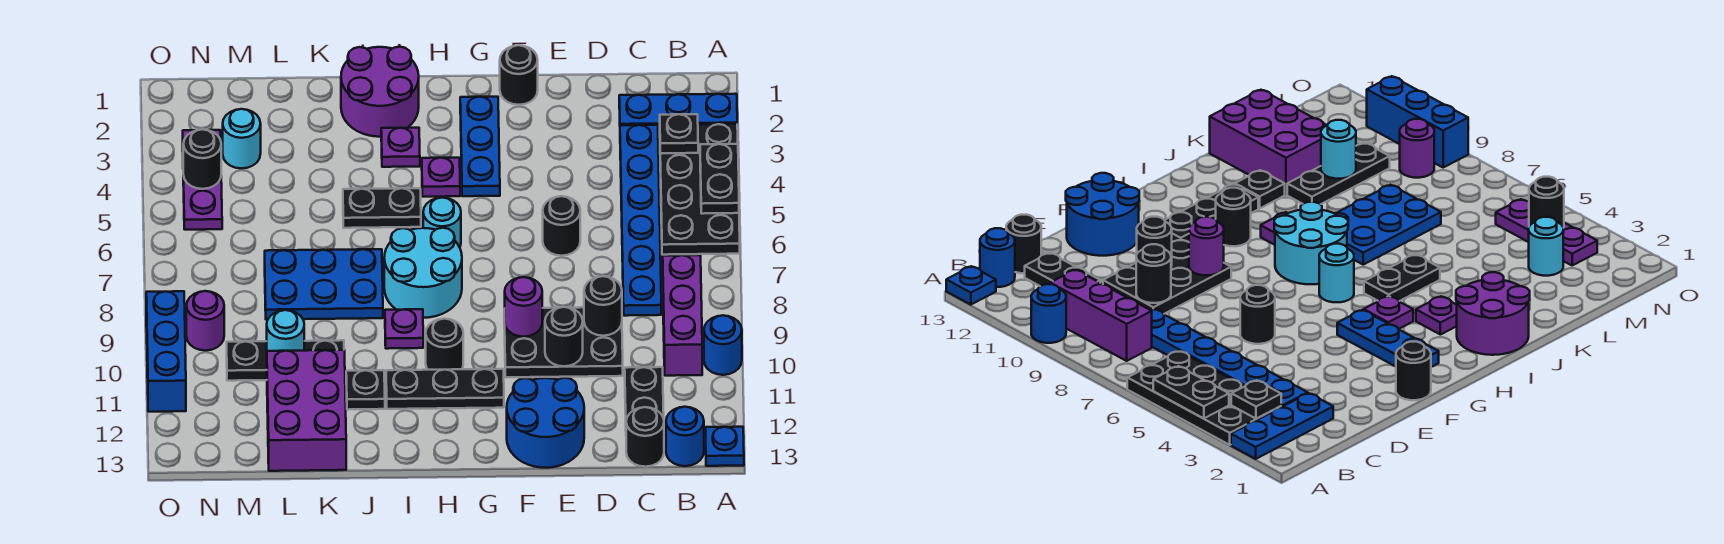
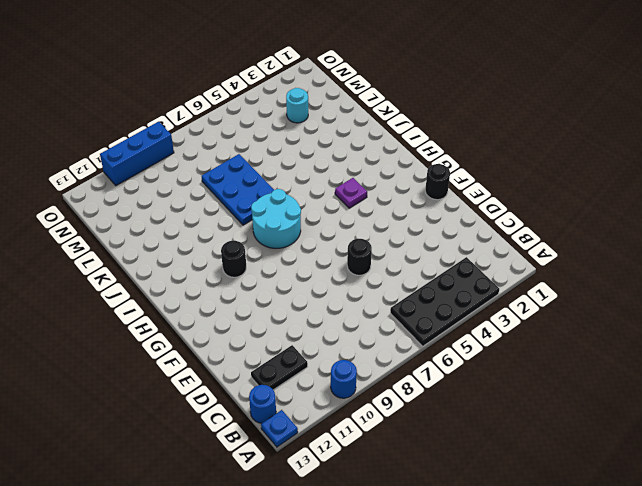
none -> blue 1x3 plate [619,94,737,134]
none -> purple 1x3 brick [663,255,702,376]
none -> blue 1x6 plate [620,125,661,316]
none -> black 1x1 round brick [626,407,664,467]

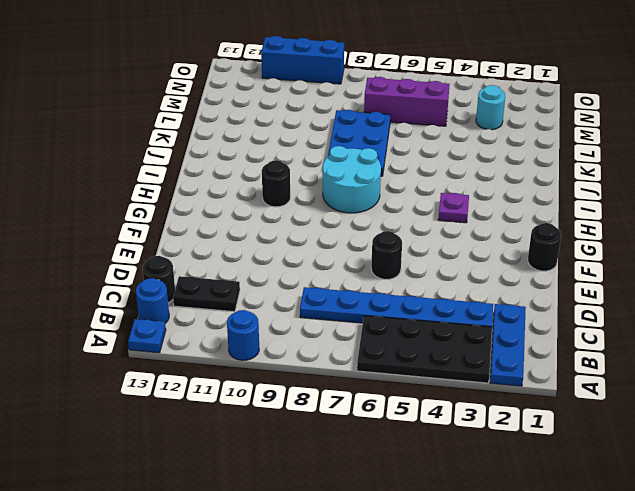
purple 1x3 brick [364,77,450,126] -> purple 1x3 brick moved to [663,255,702,376]
none -> black 2x3 plate [504,307,623,377]
none -> blue 2x2 round brick [507,378,584,468]
none -> blue 1x3 plate [460,97,500,196]
none -> black 1x3 plate [386,369,504,409]

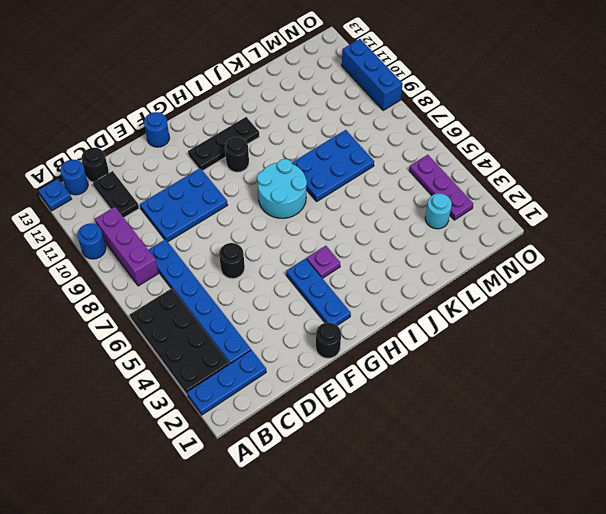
blue 2x3 plate [140,168,227,242] -> black 2x3 plate [504,307,623,377]
blue 1x1 round brick [144,112,170,147] -> blue 2x2 round brick [507,378,584,468]
none -> cyan 1x1 round brick [423,198,461,247]
none -> purple 2x2 round brick [341,47,419,137]
none -> purple 1x1 plate [381,128,420,167]
none -> black 1x2 plate [343,188,421,228]

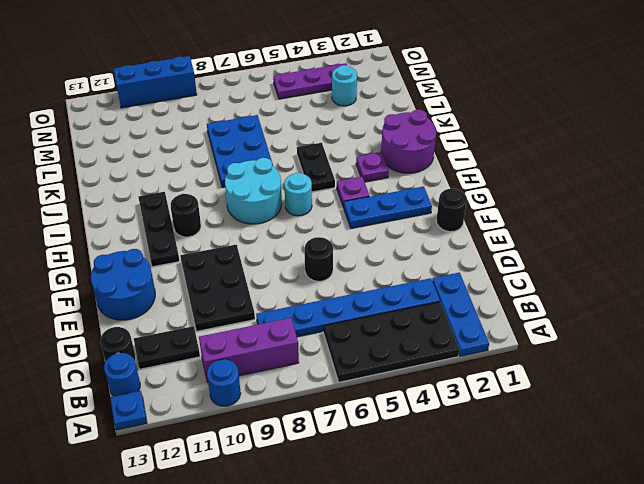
none -> purple 1x1 plate [385,309,423,349]
none -> black 1x1 plate [346,370,385,410]
none -> black 1x3 plate [227,340,344,381]
none -> purple 2x3 brick [267,350,346,471]

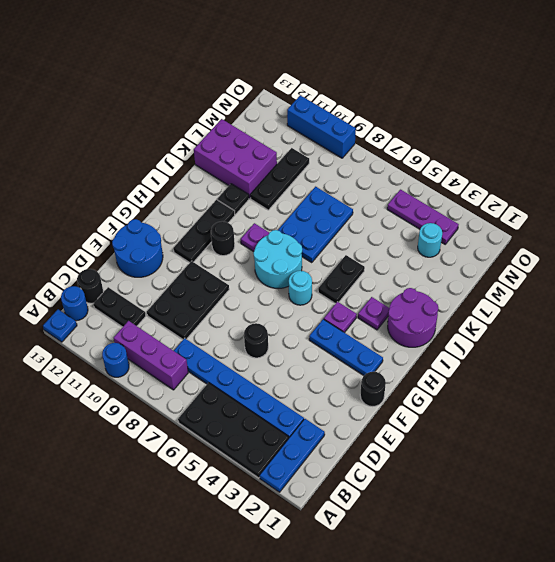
none -> purple 1x1 round brick [186,291,224,351]
none -> black 1x2 plate [700,144,739,214]
none -> black 1x1 plate [660,114,698,153]
none -> black 1x1 round brick [584,276,622,336]

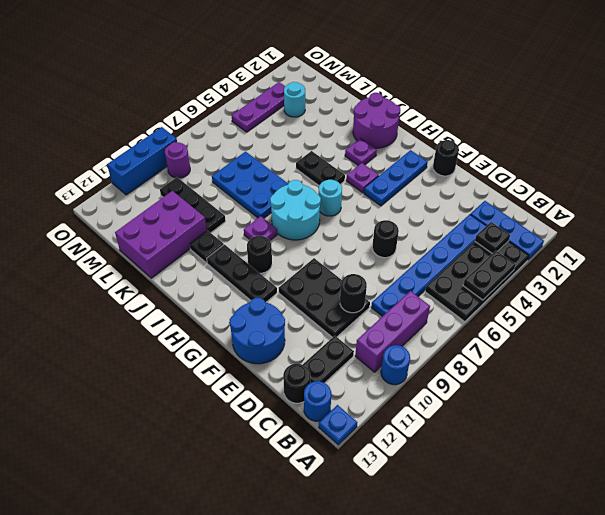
none -> black 1x1 round brick [545,307,583,366]
none -> purple 1x1 round brick [504,277,542,337]
none -> cyan 1x1 round brick [267,310,304,351]
none -> black 1x1 round brick [183,129,221,189]

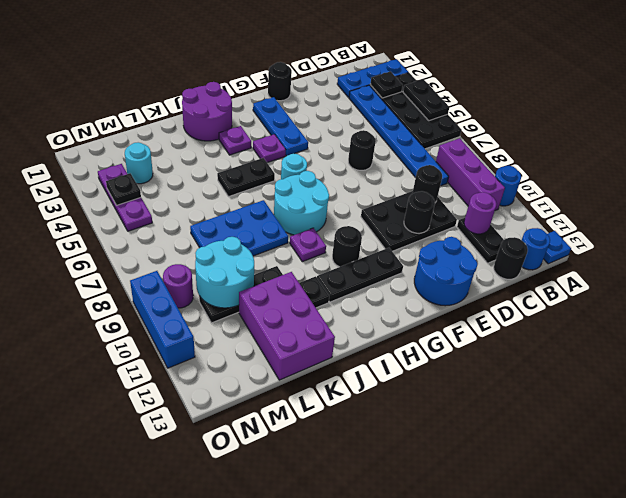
purple 1x1 round brick [464,192,496,234] -> purple 1x1 round brick moved to [504,277,542,337]
cyan 2x2 round brick [195,237,254,308] -> cyan 1x1 round brick [267,310,304,351]
black 1x1 plate [106,173,141,206] -> black 1x1 round brick [183,129,221,189]

